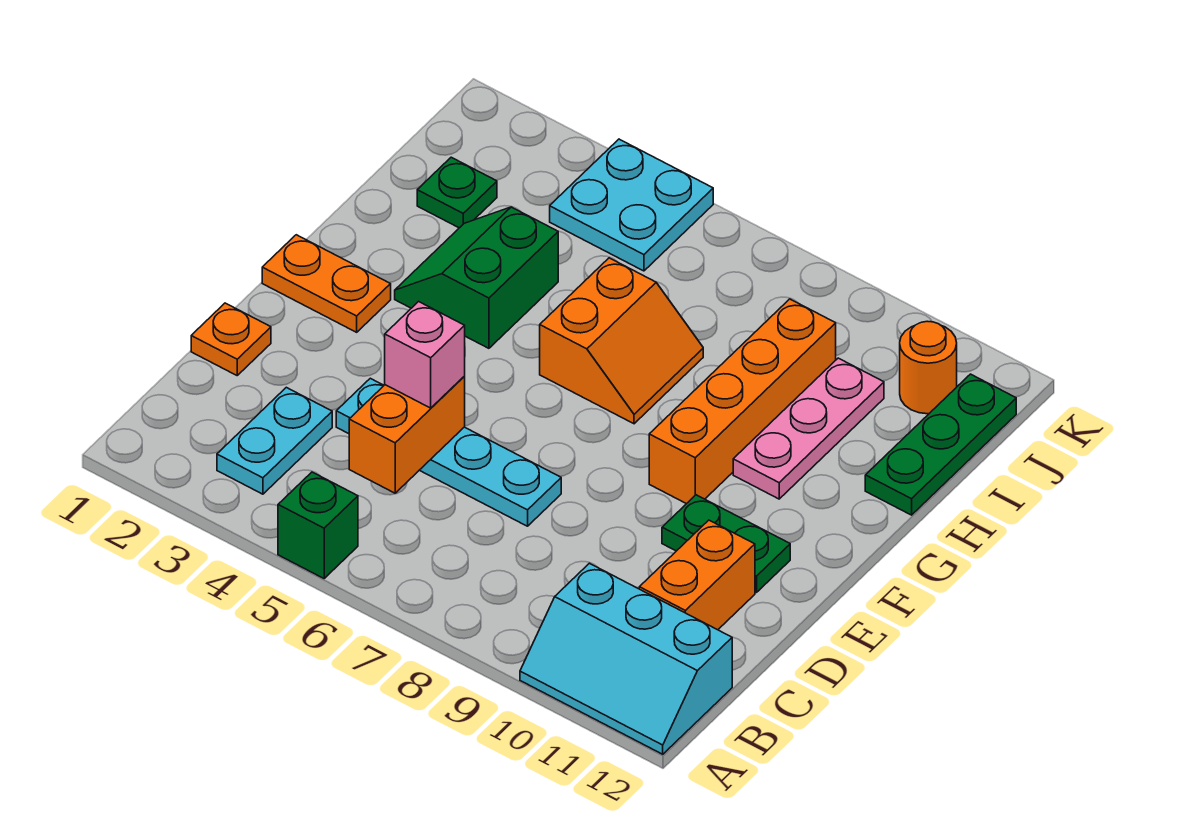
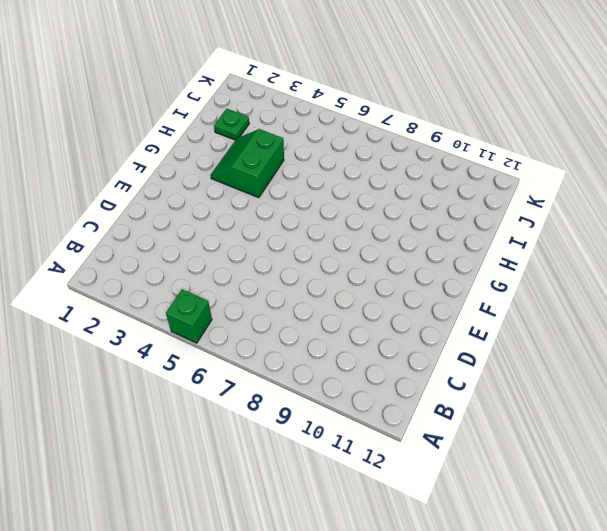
none -> cyan 2x3 slope [520,563,732,754]
none -> cyan 1x2 plate [217,387,332,494]
none -> orange 1x2 brick [639,520,755,630]

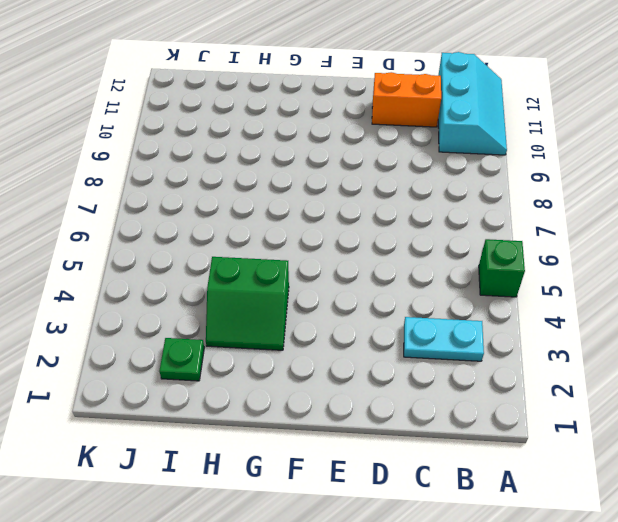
none -> orange 1x1 plate [191,303,271,375]
none -> cyan 1x4 plate [336,378,561,526]
none -> green 1x2 plate [662,495,790,593]

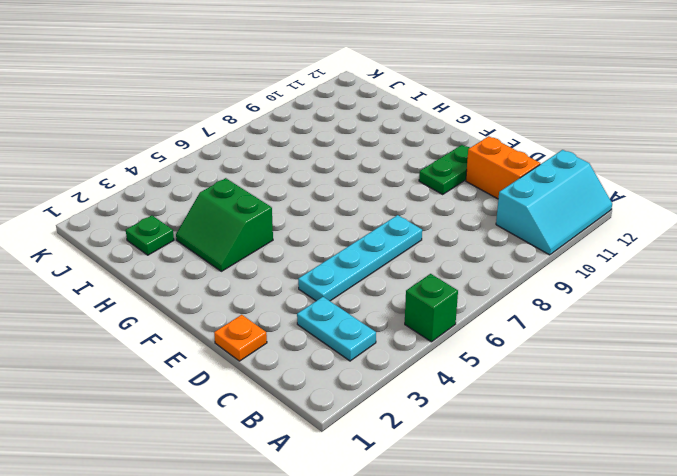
none -> orange 1x2 plate [262,235,391,332]
none -> orange 1x4 brick [649,299,836,504]
none -> orange 2x2 slope [540,258,703,424]

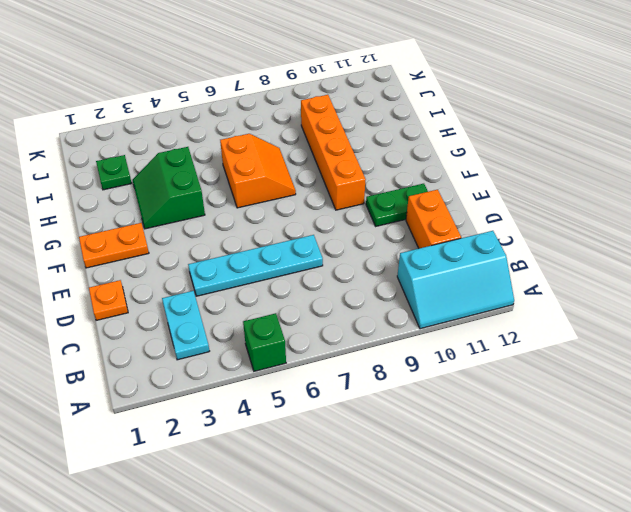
none -> pink 1x3 plate [733,358,884,499]
none -> green 1x3 plate [865,374,1016,515]
none -> cyan 2x2 plate [550,139,713,271]

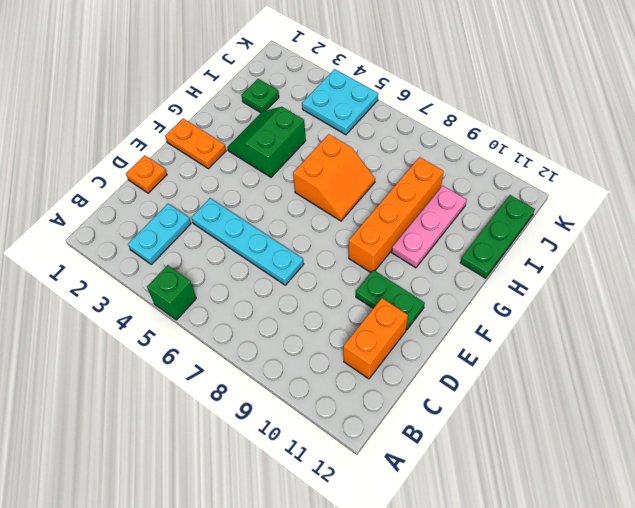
none -> cyan 2x3 slope [520,563,732,754]
none -> orange 1x1 round brick [900,321,957,414]
none -> orange 1x2 brick [349,377,465,493]

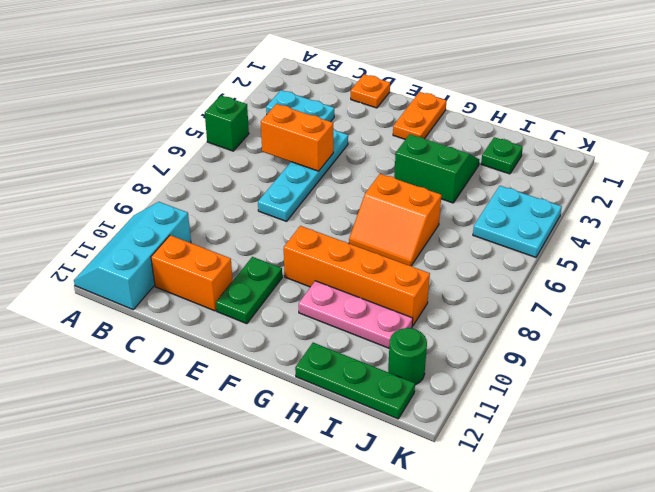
green 1x1 round brick [388,328,427,385] -> orange 1x1 round brick [900,321,957,414]
none -> pink 1x1 brick [385,302,465,408]

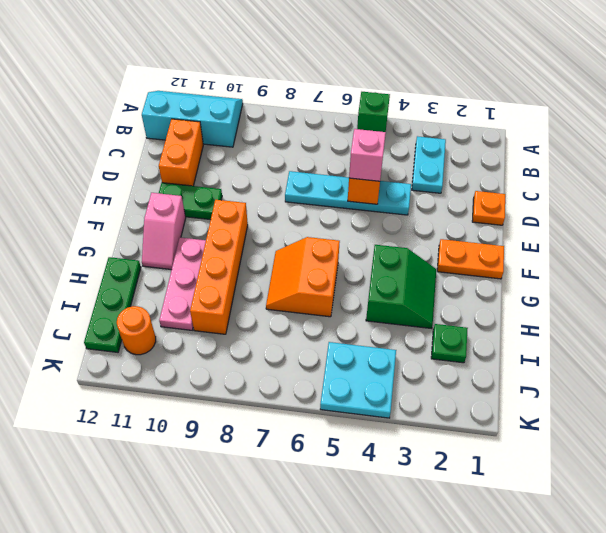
pink 1x2 slope [142,193,186,270] -> none

